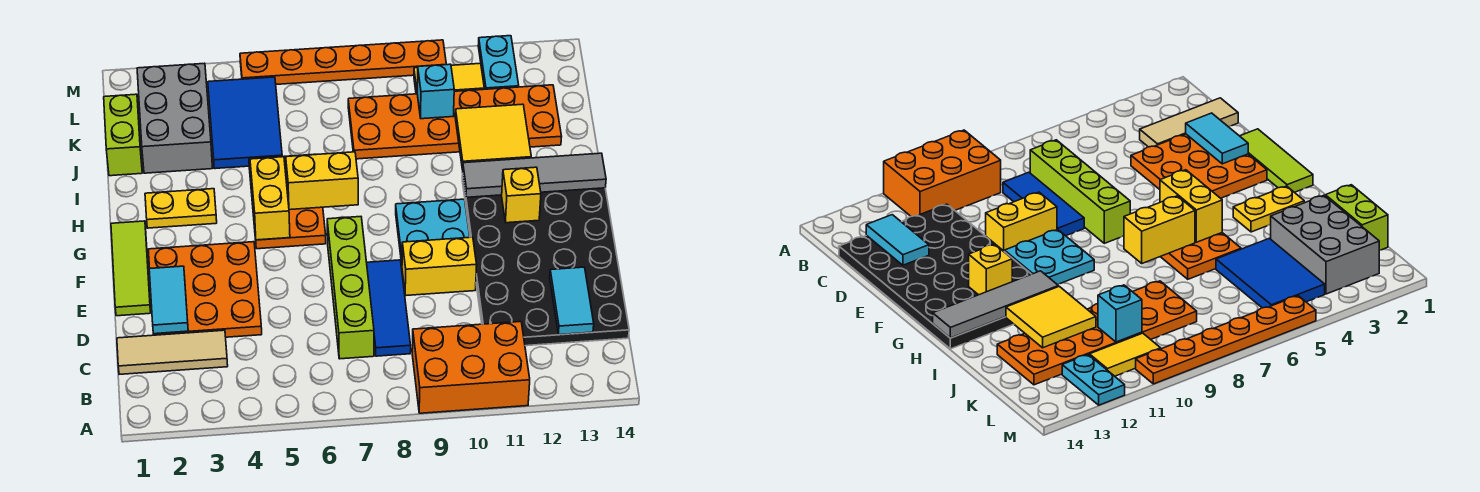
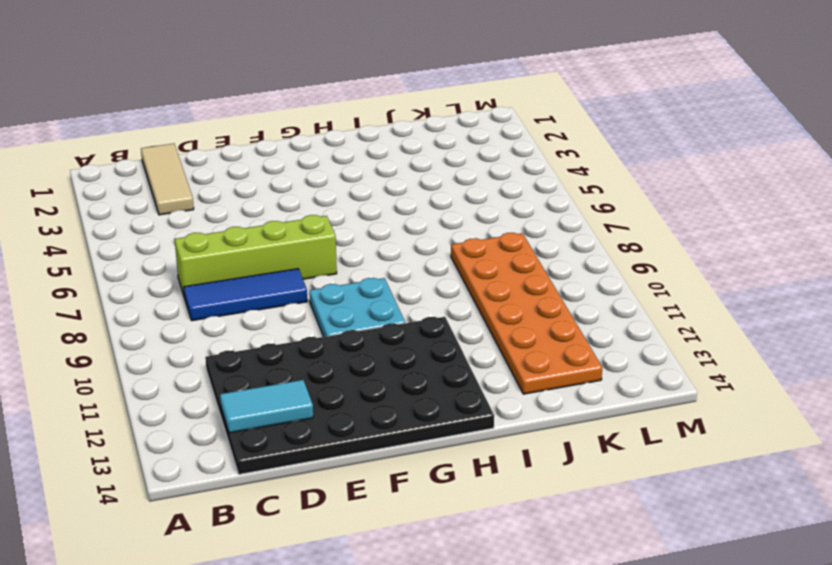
none -> orange 2x3 brick [412,322,530,413]
none -> orange 3x3 plate [148,242,262,337]
none -> lime 1x3 tile [111,221,151,316]

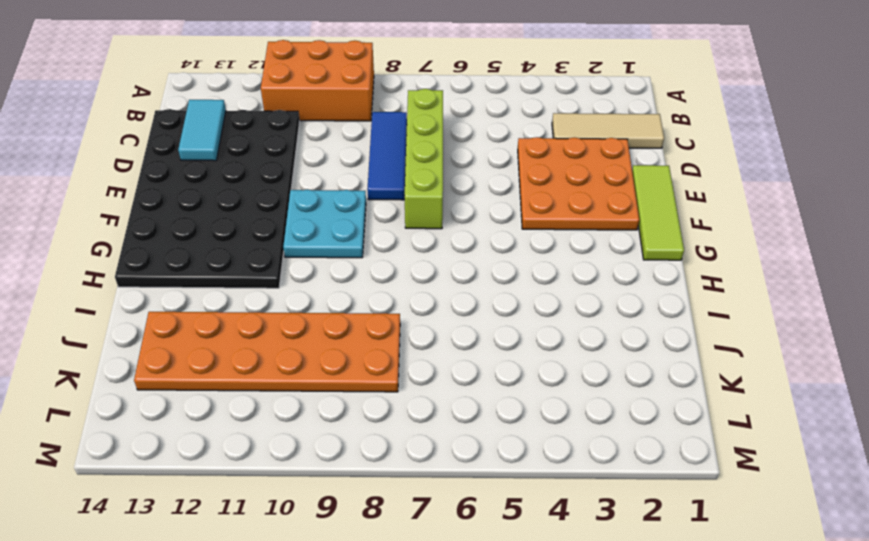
none -> yellow 1x2 brick [402,237,477,295]
none -> orange 2x3 plate [249,154,326,249]
none -> yellow 1x2 plate [145,189,217,228]

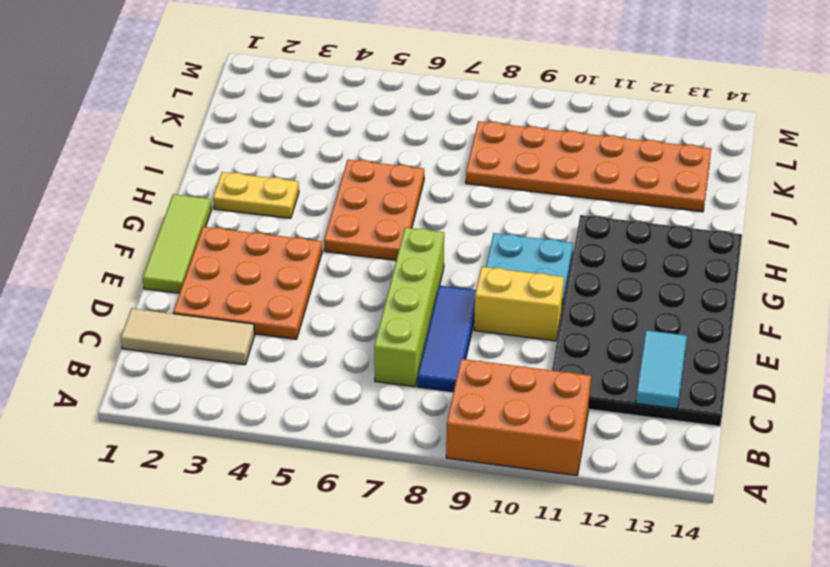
none -> lime 1x2 brick [104,94,142,176]
none -> grey 2x3 brick [137,63,212,173]
none -> blue 2x3 tile [208,77,282,169]

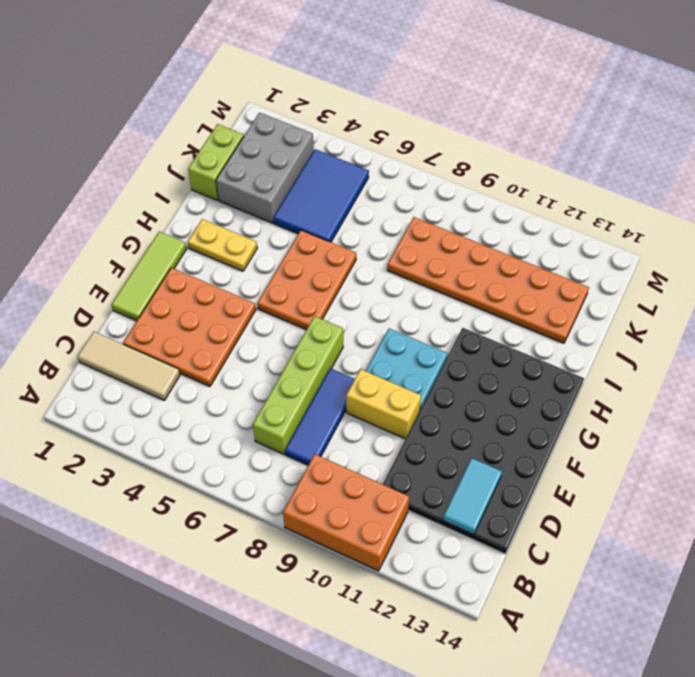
none -> yellow 1x2 tile [414,63,484,94]
none -> cyan 1x2 plate [478,36,519,89]
none -> orange 1x6 plate [240,40,446,84]

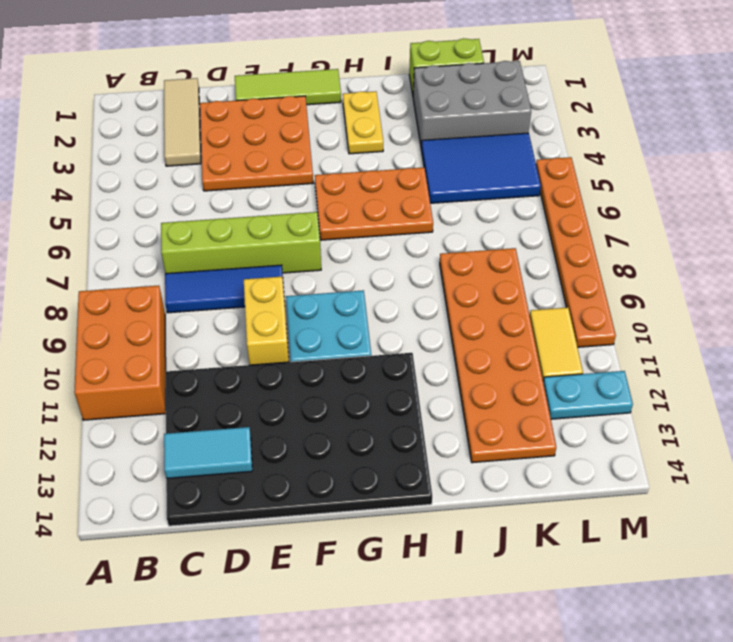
none -> cyan 1x2 tile [149,266,188,334]
none -> yellow 1x2 brick [250,157,290,240]
none -> yellow 1x1 brick [502,167,541,223]

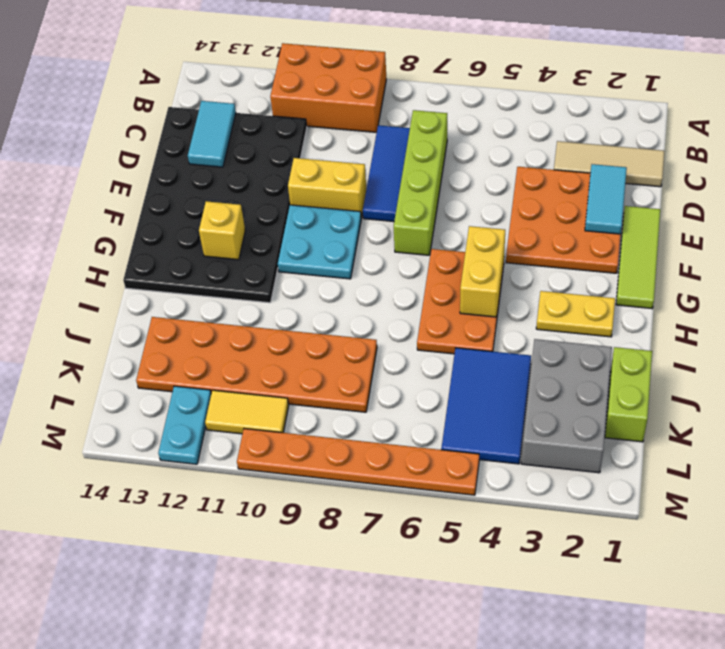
none -> yellow 1x2 brick [286,152,358,210]
none -> grey 1x4 tile [462,153,606,197]
none -> yellow 2x2 tile [455,104,531,170]

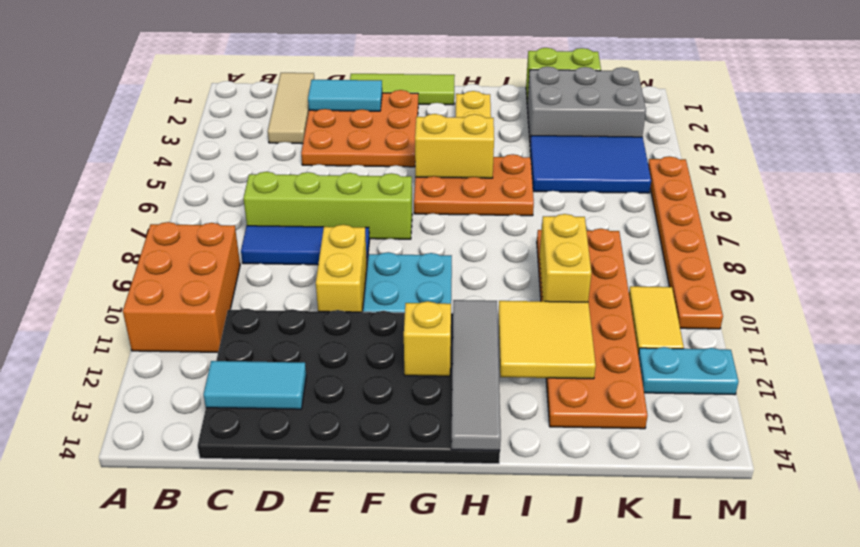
yellow 1x2 brick [540,214,591,302] -> yellow 1x2 brick moved to [286,152,358,210]
none -> cyan 1x1 brick [417,64,454,119]

